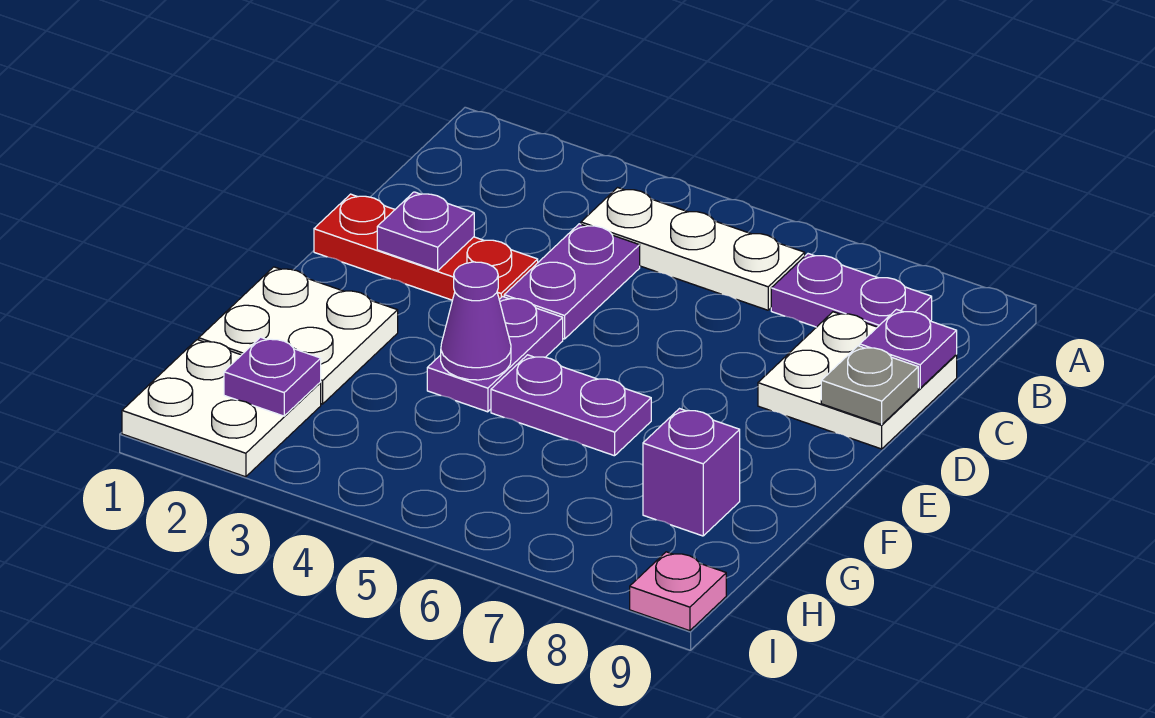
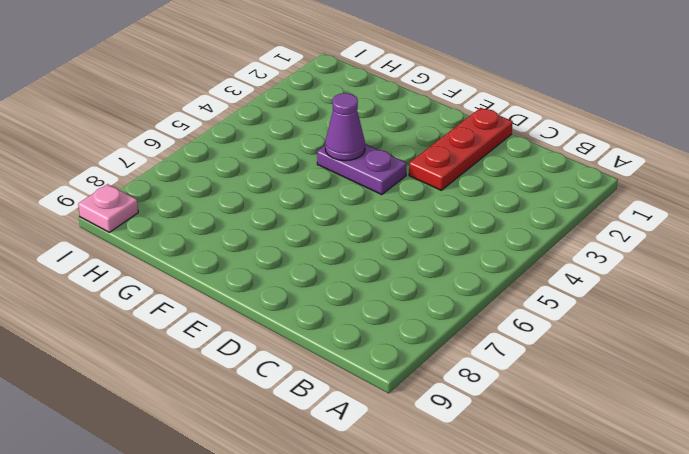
none -> white 1x3 plate [581,188,805,310]
none -> purple 1x2 plate [771,254,932,327]
none -> purple 1x2 plate [504,224,640,339]

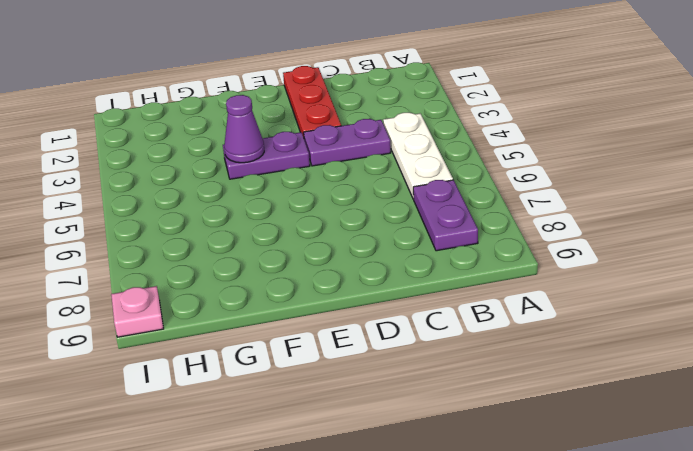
none -> white 2x2 plate [758,312,957,449]
none -> white 2x2 plate [199,267,398,404]
none -> purple 1x2 plate [491,355,651,456]

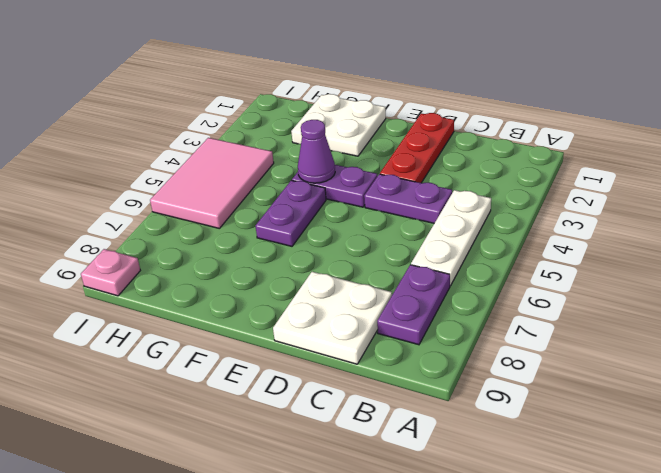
pink 2x3 tile [150,138,274,229] -> none
none -> purple 1x1 brick [643,409,740,536]
none -> white 2x2 plate [122,340,321,477]
none -> purple 1x1 plate [860,310,957,388]

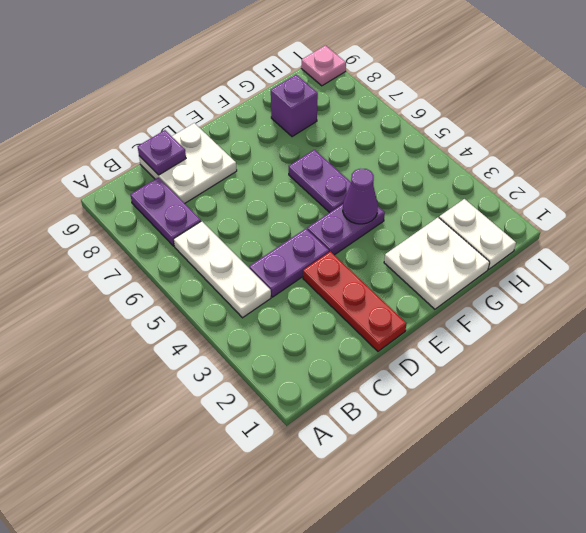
white 1x2 plate [439,199,516,269] -> white 2x2 plate [122,340,321,477]
none -> purple 1x1 plate [377,192,474,271]
none -> grey 1x1 plate [821,346,918,425]
none -> purple 1x1 plate [224,337,321,416]

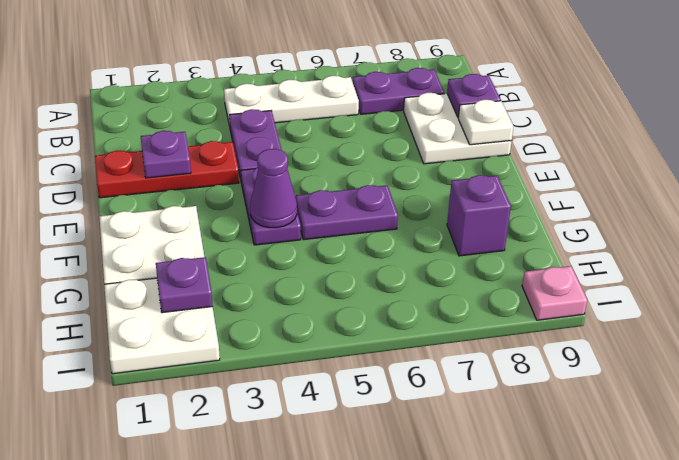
white 1x1 plate [458,100,514,145] -> grey 1x1 plate [821,346,918,425]

